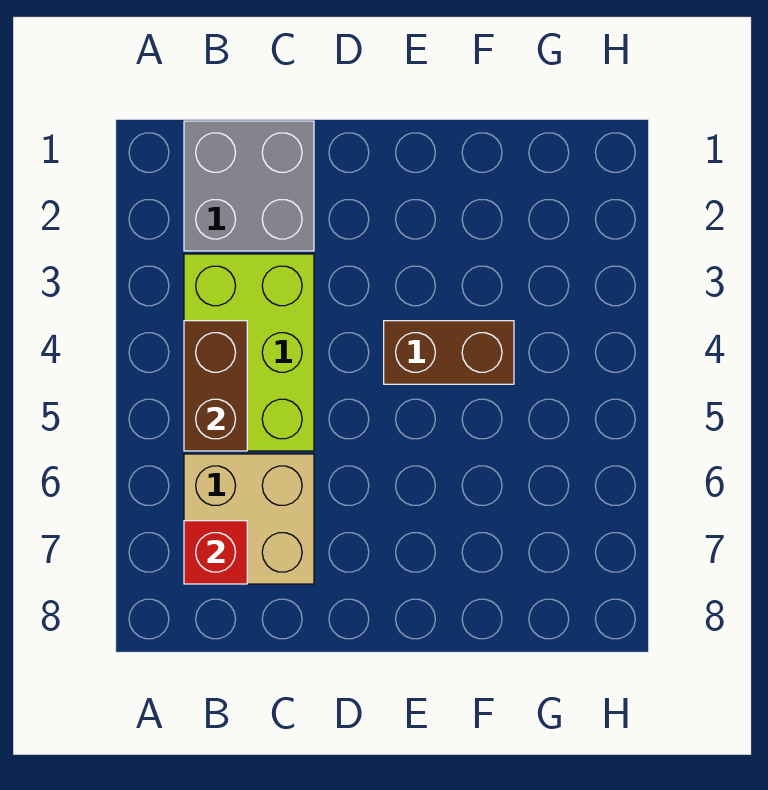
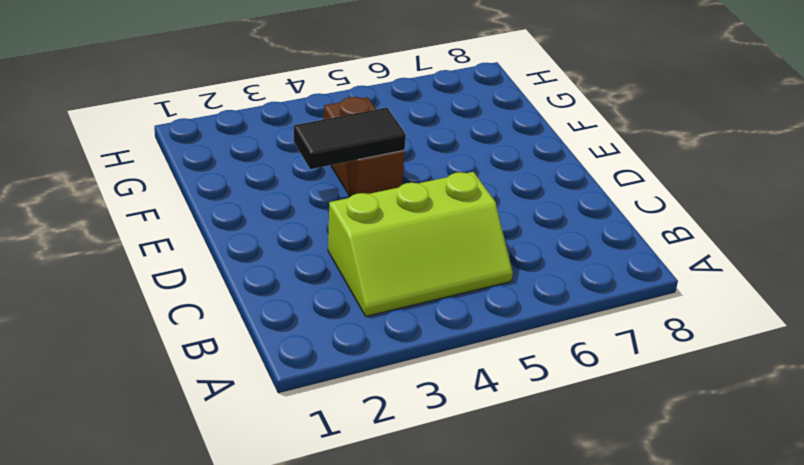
lime 2x3 slope [328,172,513,316] -> lime 2x3 brick [184,254,314,451]
black 1x2 tile [294,108,406,169] -> none
none -> grey 2x2 brick [184,121,314,251]
none -> tan 2x2 brick [184,454,314,584]

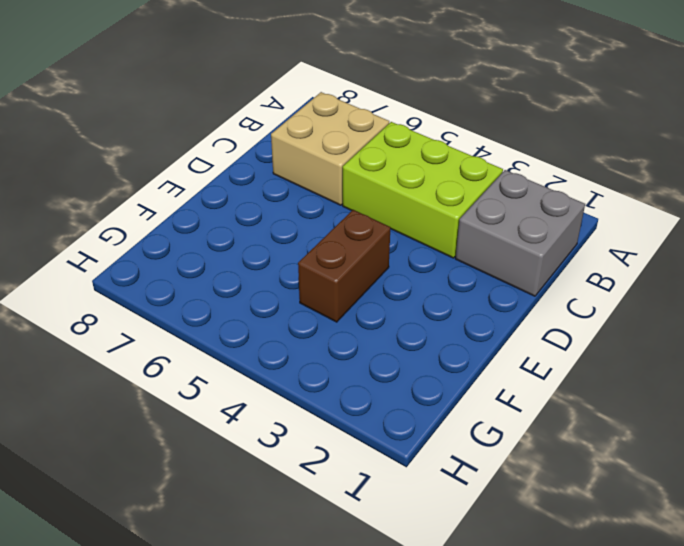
none -> brown 1x2 brick [184,321,247,451]
none -> red 1x1 brick [184,521,247,584]

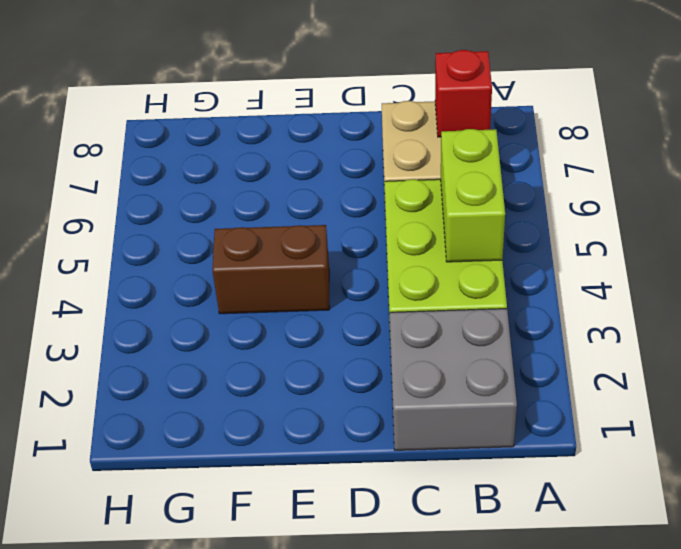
lime 1x2 brick [441,129,505,262] -> brown 1x2 brick [184,321,247,451]

